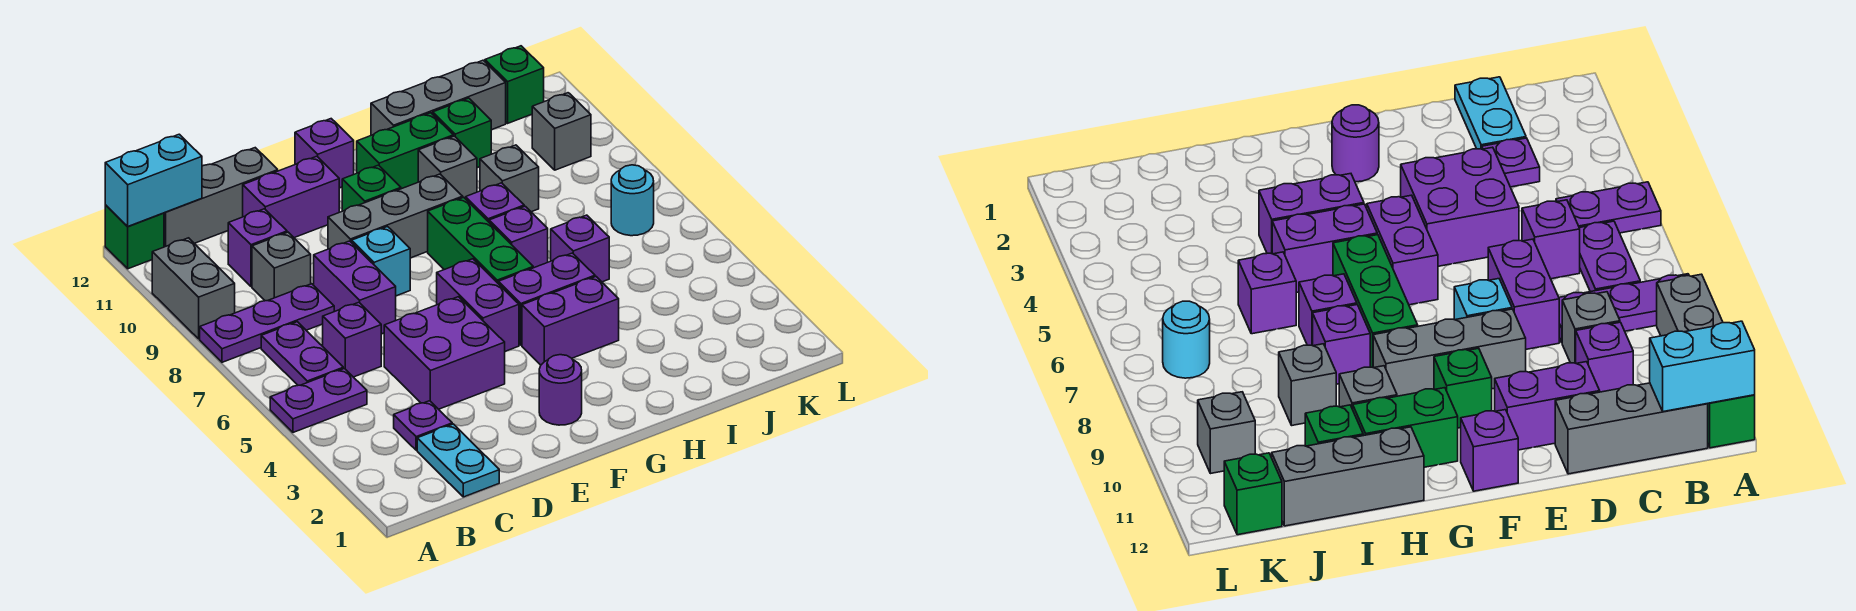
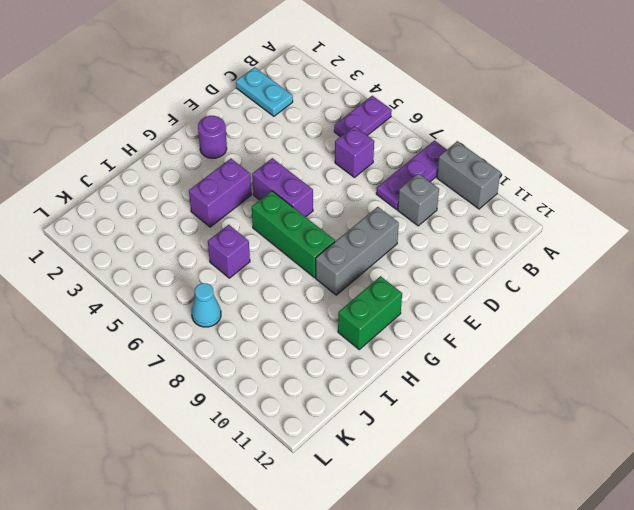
cyan 1x1 cone [192,283,221,327] -> cyan 1x1 round brick [611,165,654,236]
none -> green 1x1 brick [105,205,164,269]
none -> purple 1x2 plate [261,322,343,385]
none -> grey 1x3 brick [164,148,278,247]
none -> purple 1x1 plate [394,401,452,450]

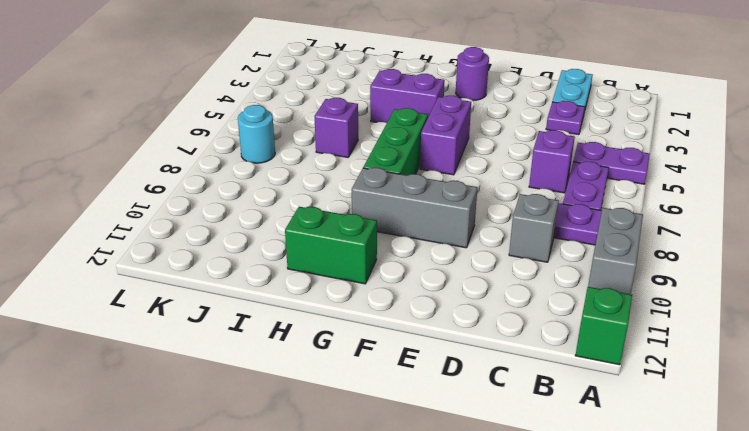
none -> grey 1x3 brick [164,148,278,247]
none -> purple 1x1 brick [228,209,287,286]
none -> purple 2x2 brick [384,297,505,409]
none -> purple 1x2 brick [314,241,396,334]

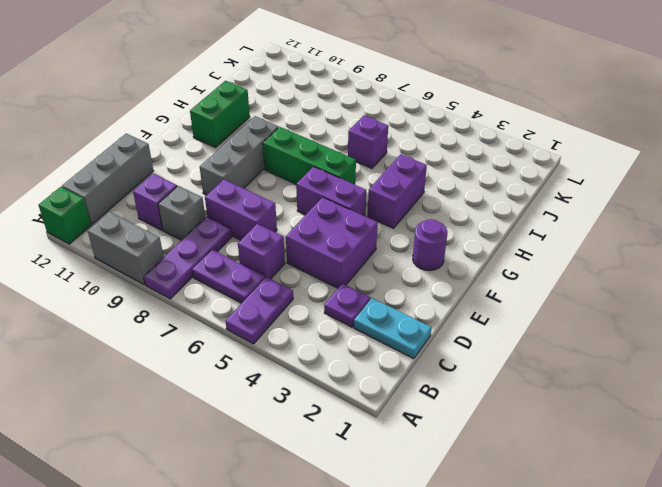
none -> purple 1x2 brick [243,156,339,238]
none -> cyan 1x1 brick [352,227,410,296]
none -> green 1x1 brick [342,165,401,211]
none -> purple 1x1 brick [295,119,354,188]

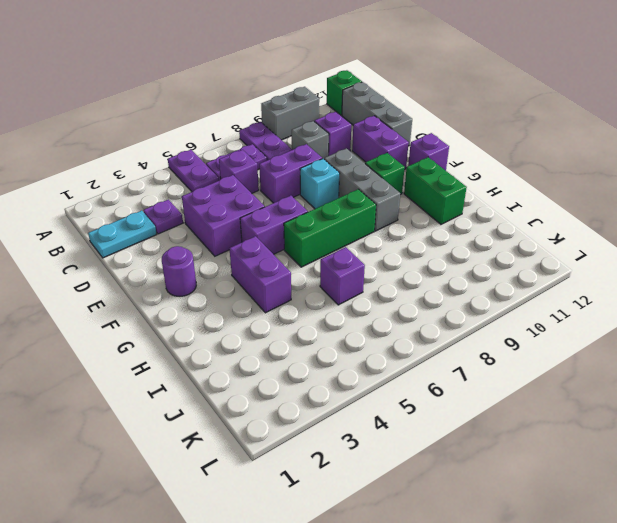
none -> purple 1x2 brick [498,253,595,345]
none -> purple 1x1 brick [489,206,548,268]
none -> purple 1x1 brick [466,183,524,222]
none -> grey 1x1 brick [418,136,477,199]

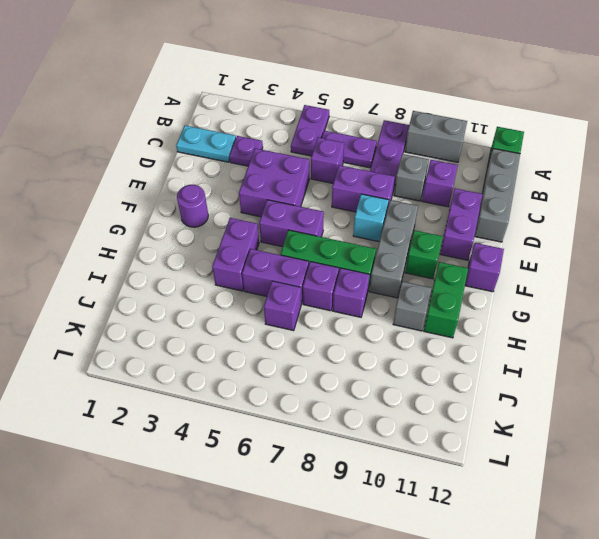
purple 1x2 brick [242,249,309,304] -> purple 1x2 brick turned to [498,253,595,345]
none -> grey 1x3 brick [371,60,506,135]
none -> grey 1x1 brick [480,145,539,212]
none -> green 1x1 brick [433,98,491,168]
none -> cyan 1x1 round brick [611,165,654,236]

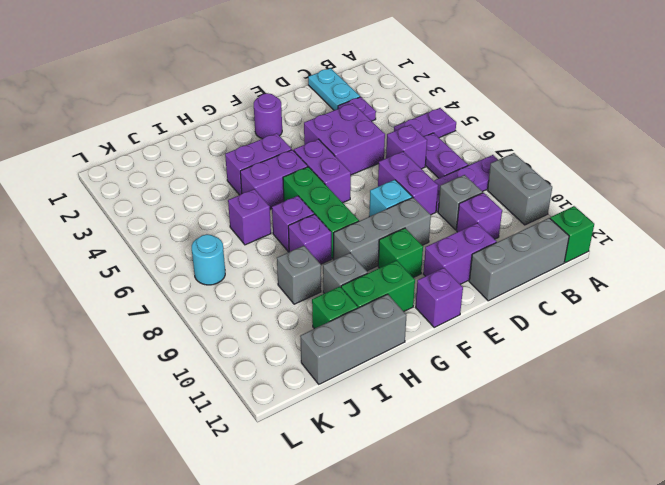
none -> grey 1x1 brick [532,93,591,170]
none -> green 1x1 brick [485,46,544,123]
none -> cyan 1x2 brick [105,134,202,227]

